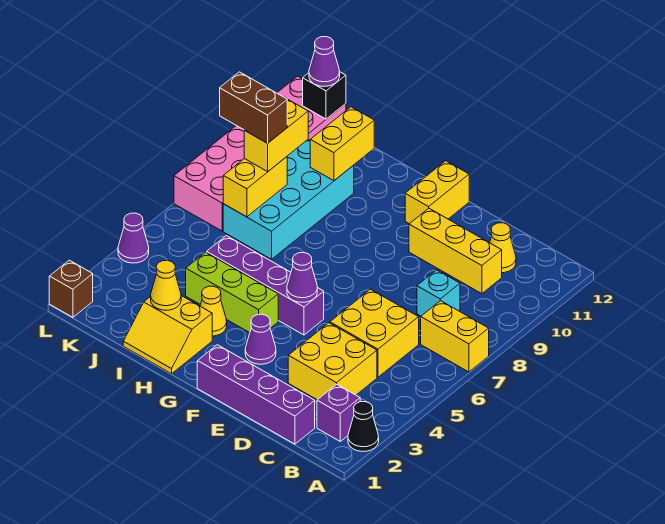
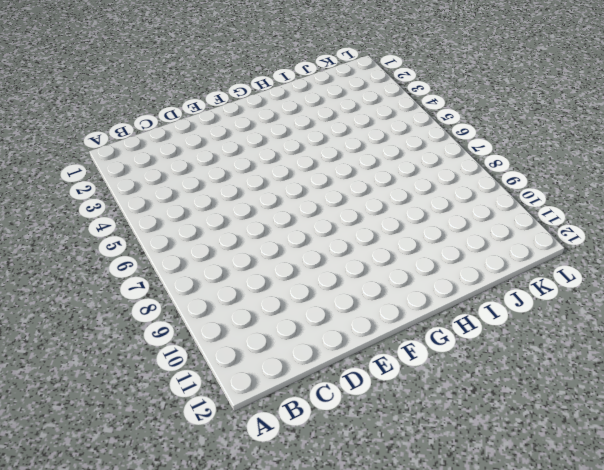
none -> black 1x1 cone [348,402,379,452]
none -> yellow 1x2 brick [421,301,489,372]
none -> purple 1x1 brick [317,384,360,441]

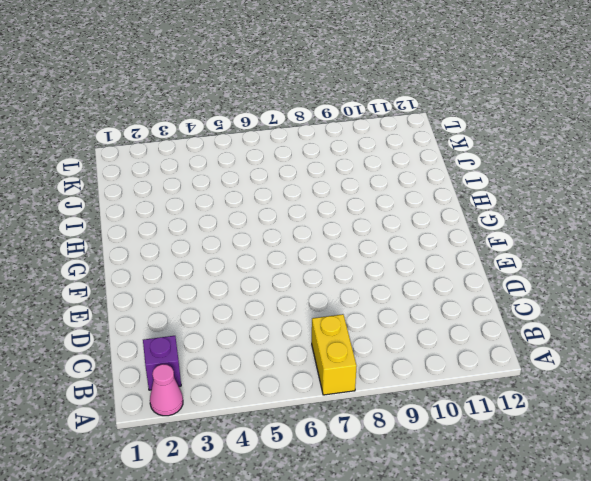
pink 1x1 cone [150,364,183,416] -> black 1x1 cone [348,402,379,452]
none -> purple 1x4 brick [197,345,315,444]
none -> yellow 2x2 brick [288,323,377,400]
none -> yellow 2x2 brick [330,289,419,377]

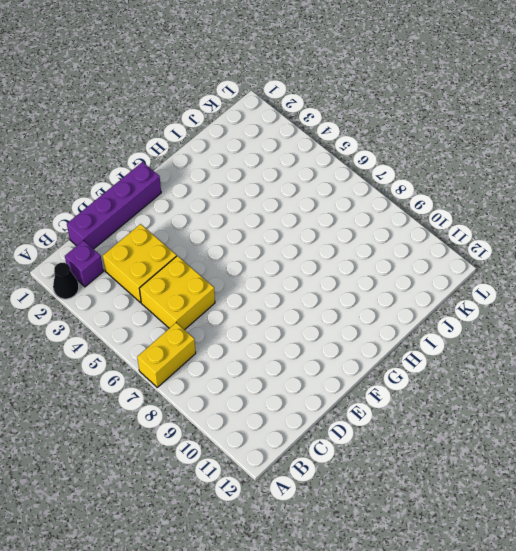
none -> cyan 1x1 brick [417,270,460,316]
none -> yellow 1x3 brick [409,208,502,294]
none -> yellow 1x1 cone [490,223,516,273]

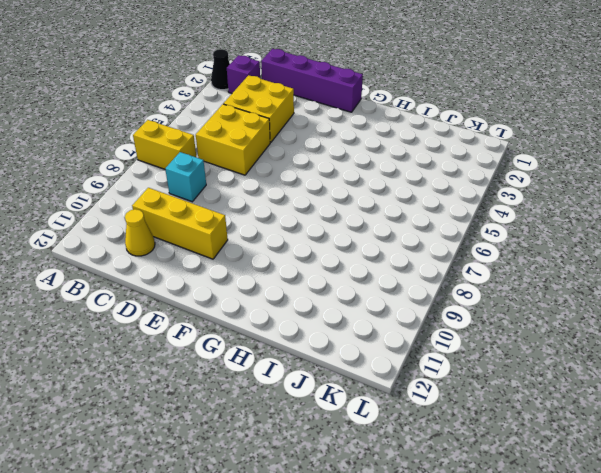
none -> purple 1x1 cone [245,314,276,364]
none -> purple 1x4 brick [207,236,324,335]
none -> yellow 1x2 brick [405,161,469,224]

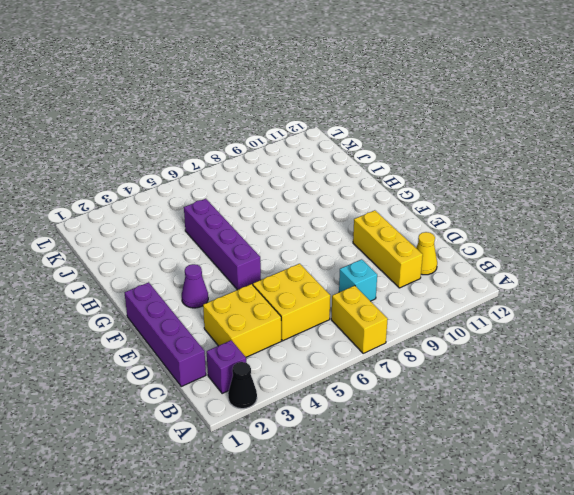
none -> yellow 1x2 brick [405,161,469,224]
none -> lime 1x3 brick [186,252,278,333]
none -> yellow 2x2 slope [123,296,212,374]

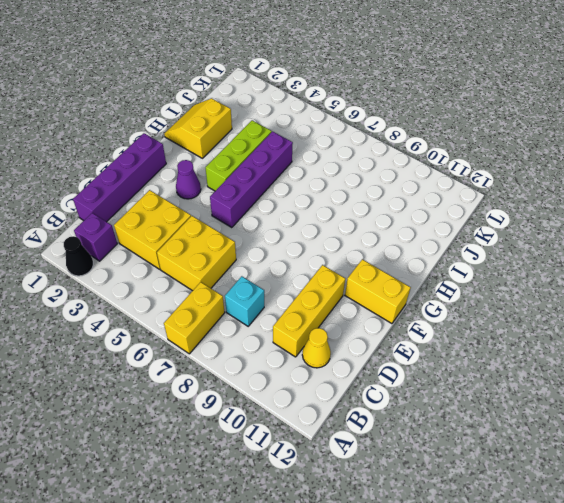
none -> yellow 1x1 cone [200,286,227,336]
none -> cyan 2x4 brick [223,139,354,259]
none -> pink 2x6 brick [174,76,346,231]

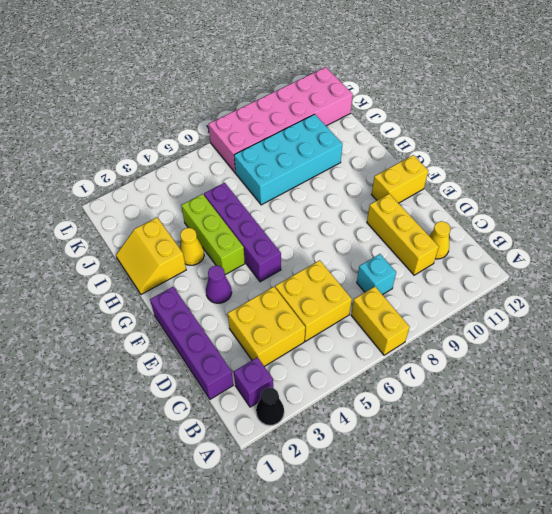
none -> brown 1x1 brick [49,260,93,317]
none -> purple 1x1 cone [118,213,149,263]
none -> purple 1x1 cone [287,252,317,302]

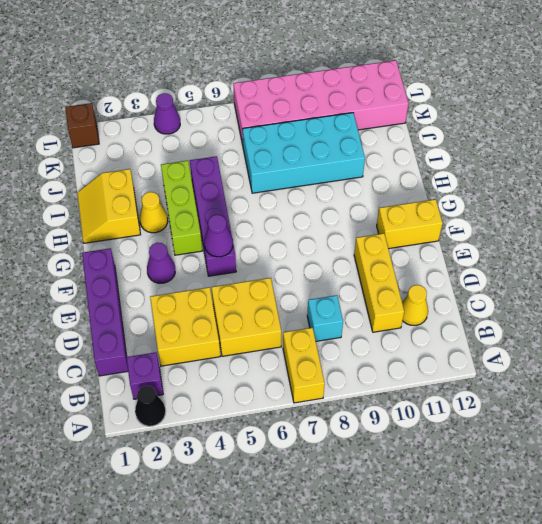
none -> yellow 1x1 cone [151,260,181,310]
none -> yellow 1x2 brick [310,107,374,181]
none -> yellow 1x2 brick [223,157,287,217]

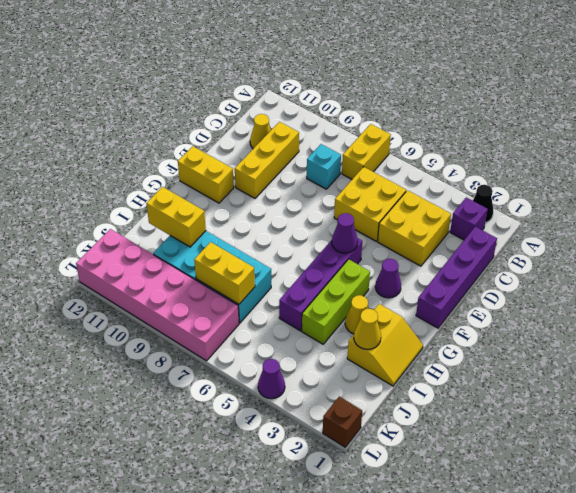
none -> black 1x1 brick [303,72,346,119]
none -> yellow 1x2 brick [244,99,308,172]
none -> purple 1x1 cone [309,37,340,87]

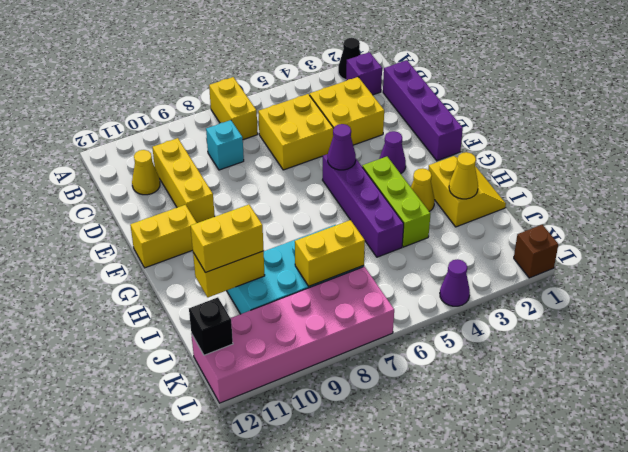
yellow 1x2 brick [191,205,264,273] -> yellow 1x2 brick moved to [244,99,308,172]
none -> purple 1x1 cone [309,37,340,87]
none -> brown 1x2 brick [220,72,287,143]

